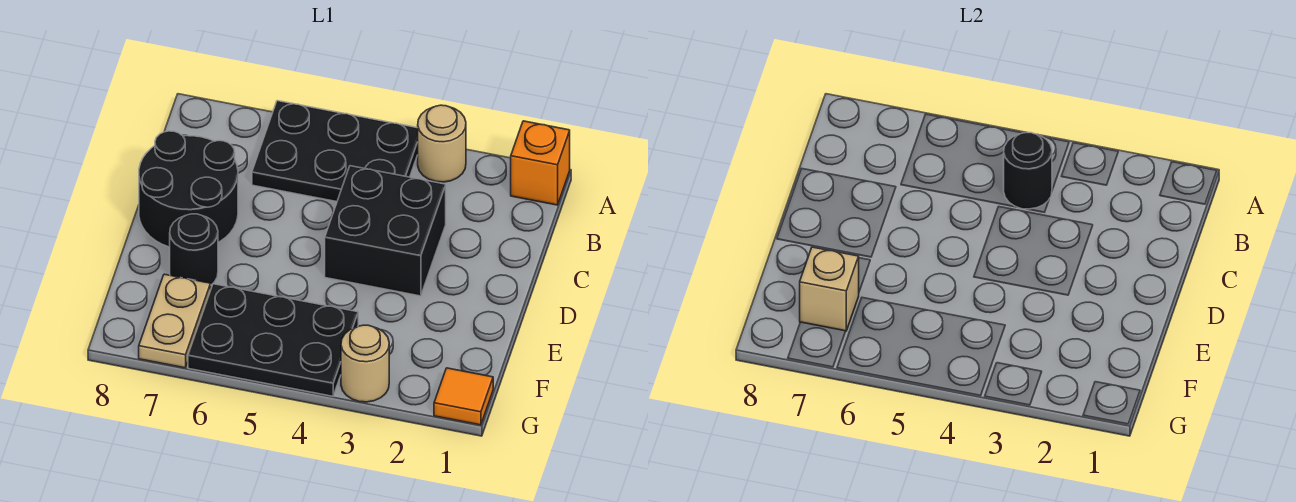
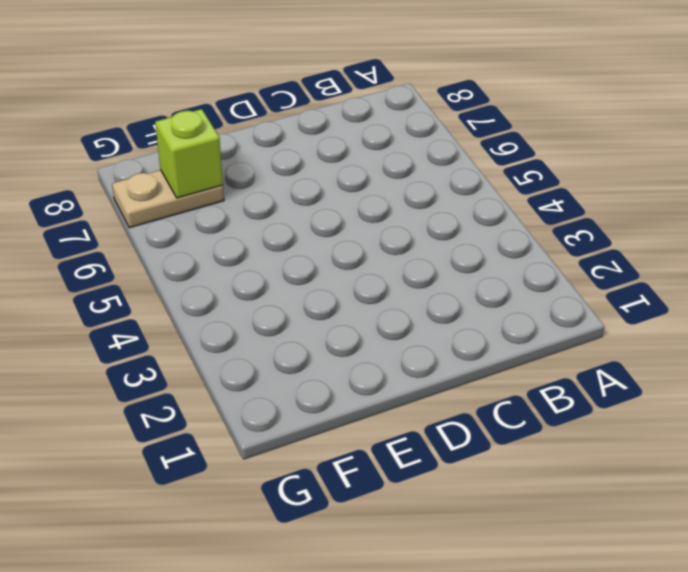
lime 1x1 brick [155,109,223,198] -> tan 1x1 brick [800,247,859,331]
none -> orange 1x1 brick [511,121,570,205]
none -> tan 1x1 round brick [418,105,466,182]
none -> black 2x3 plate [252,101,418,202]

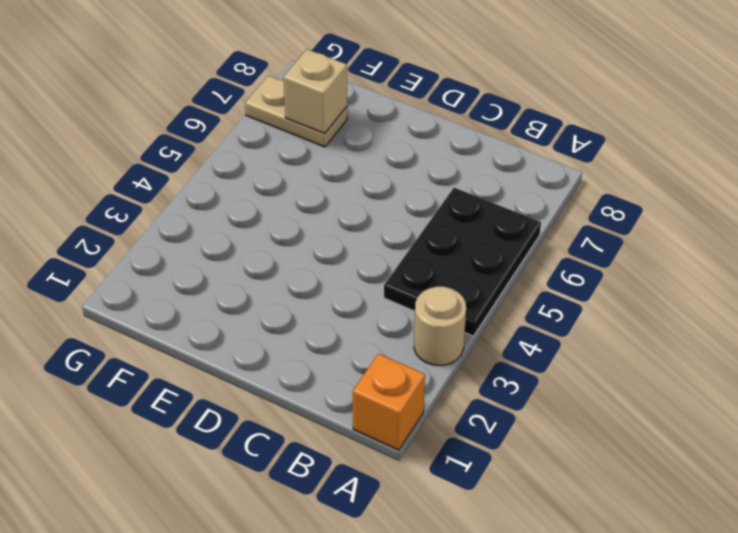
none -> black 2x2 brick [325,166,446,296]
none -> black 2x2 round brick [139,131,238,247]
none -> black 1x1 round brick [170,214,218,285]

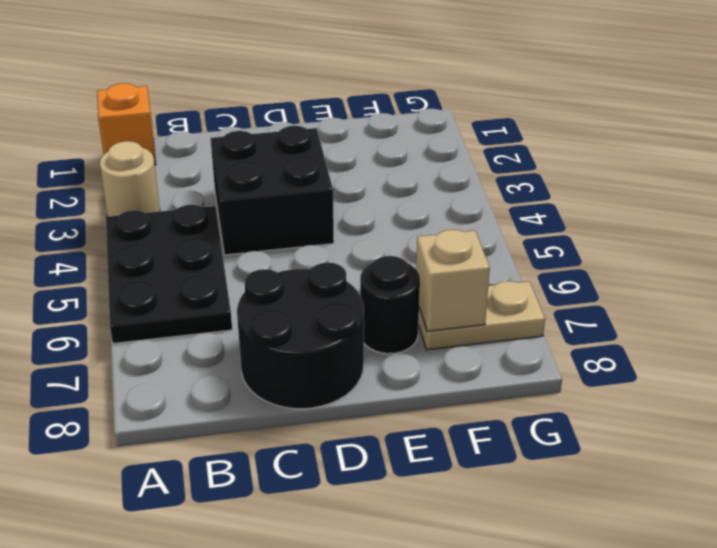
none -> black 2x3 plate [188,284,358,396]
none -> orange 1x1 tile [434,368,493,425]
none -> tan 1x1 round brick [341,325,389,402]

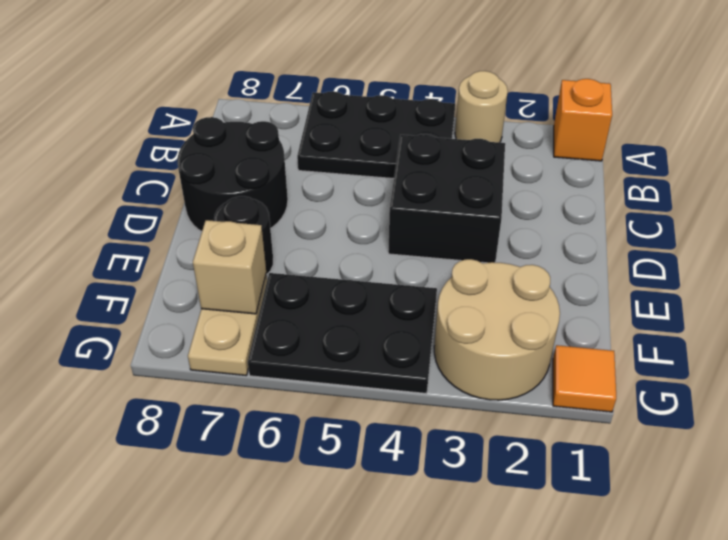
tan 2x2 round brick [434,259,560,400] -> tan 1x1 round brick [341,325,389,402]
none -> black 1x1 round brick [1004,132,1052,209]

